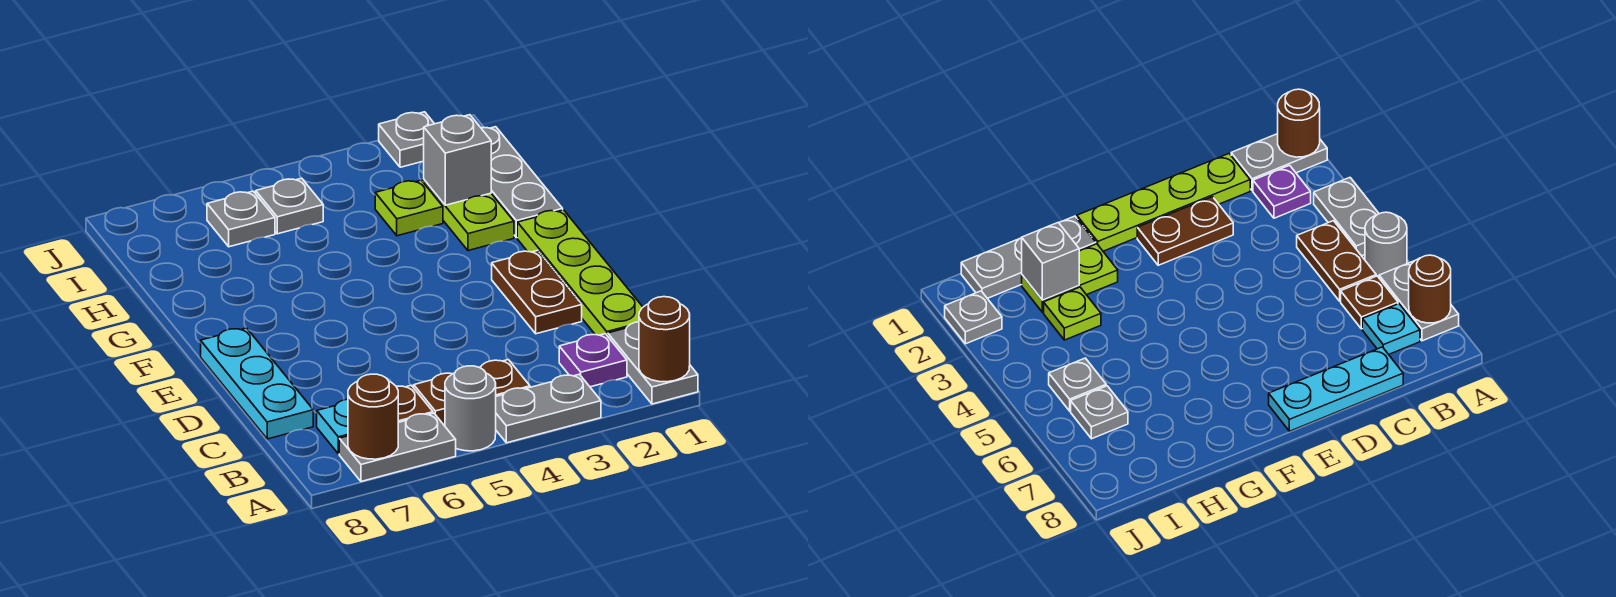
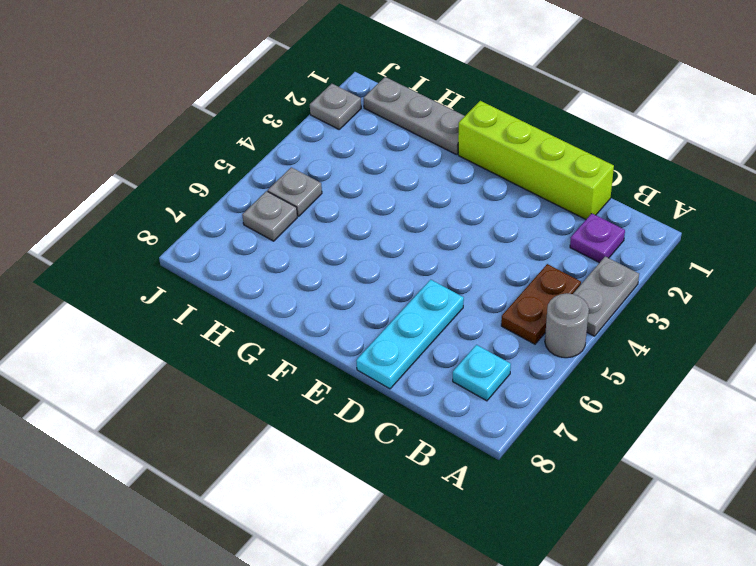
lime 1x4 brick [458,101,614,219] -> lime 1x4 plate [517,210,643,336]
cyan 1x3 plate [356,280,464,389] -> cyan 1x3 plate turned to [201,328,313,439]
none -> grey 1x2 plate [608,322,698,404]
none -> grey 1x2 plate [339,413,456,482]
none -> brown 1x1 plate [396,385,433,422]

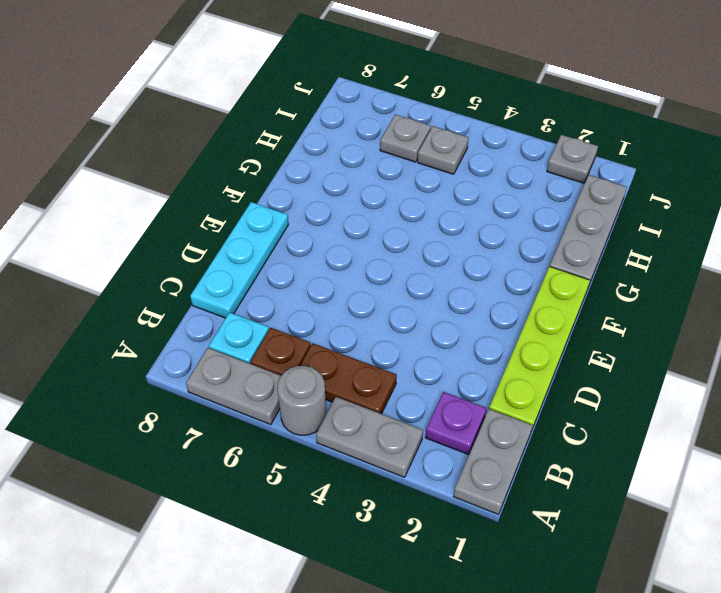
none -> brown 1x2 plate [492,251,582,334]
none -> lime 1x2 plate [424,180,514,251]
none -> lime 1x1 plate [375,180,443,236]

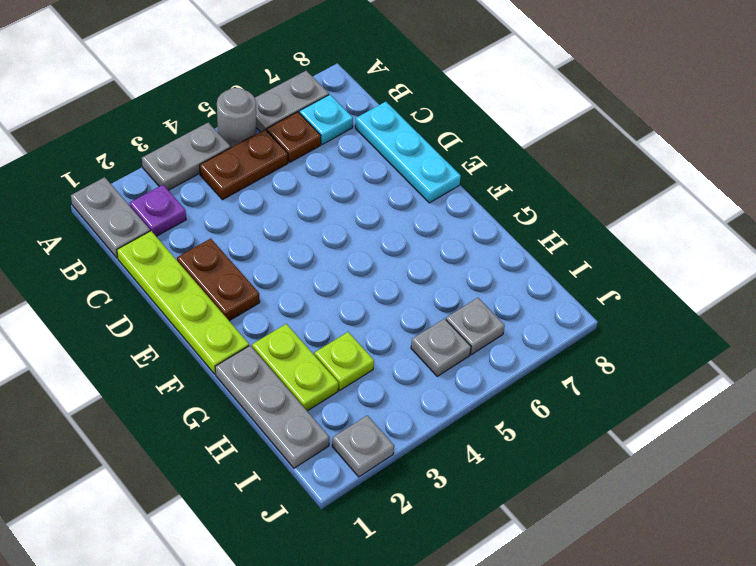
none -> brown 1x1 round brick [639,297,690,382]
none -> brown 1x1 round brick [348,374,398,459]
none -> grey 1x1 brick [424,115,491,205]

